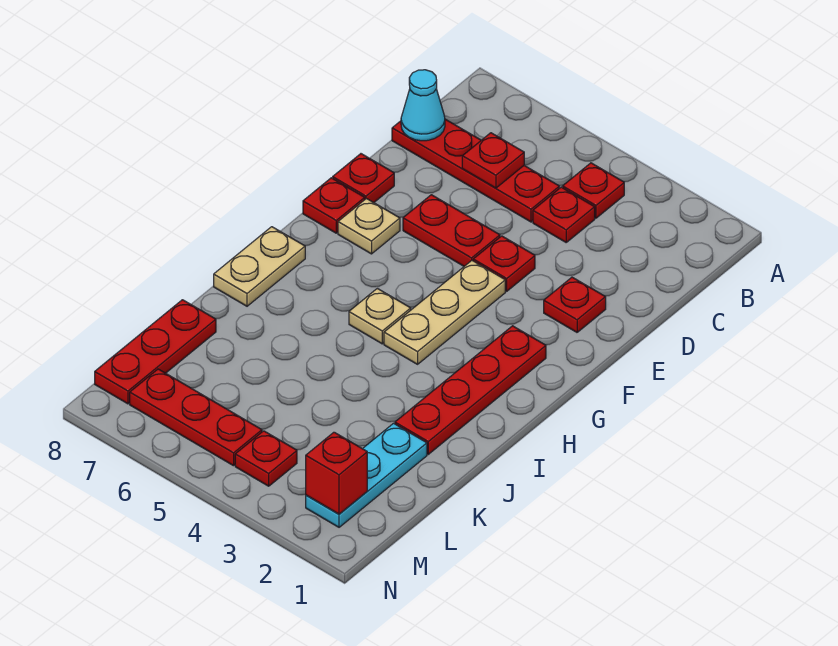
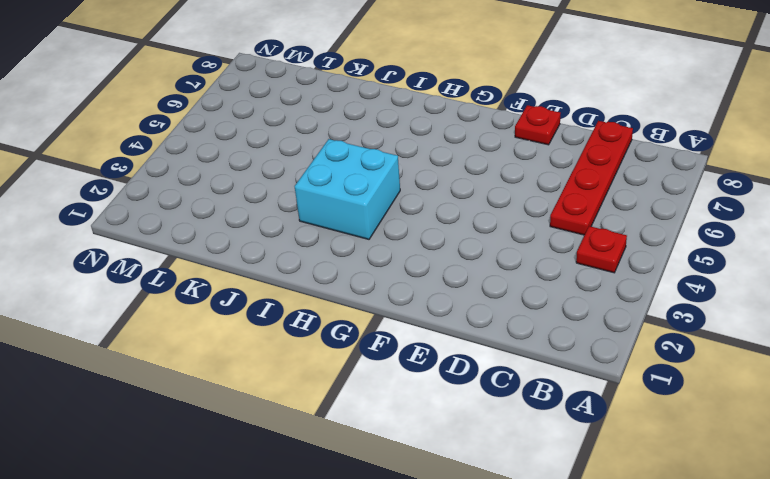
cyan 2x2 brick [295,139,400,239] -> tan 1x3 plate [384,261,505,364]
none -> red 1x1 plate [533,187,595,242]
none -> red 1x1 plate [544,277,606,332]
none -> red 1x1 plate [473,236,535,291]

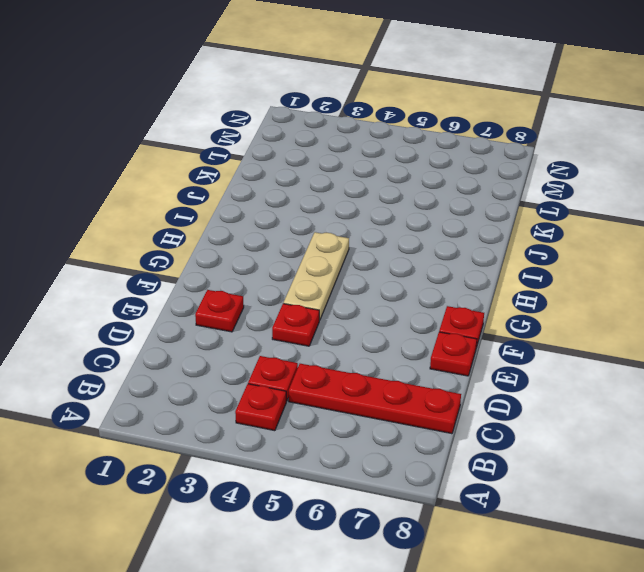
none -> red 1x2 plate [403,195,500,266]
none -> tan 1x1 plate [338,199,400,254]
none -> red 1x4 plate [395,326,546,454]

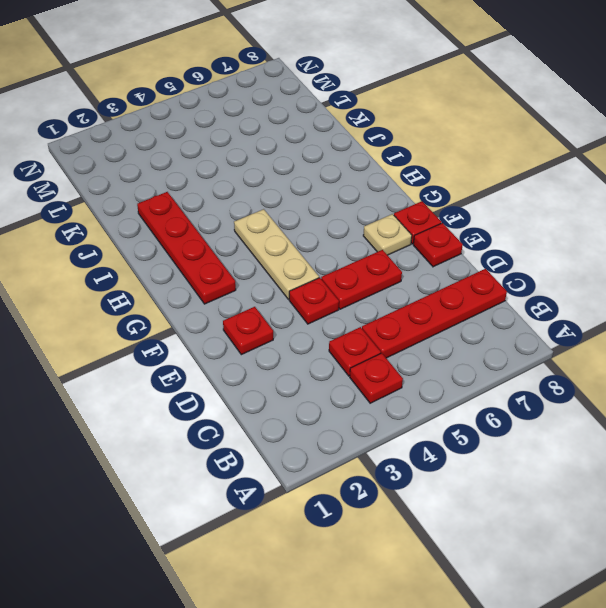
none -> tan 1x1 plate [349,288,411,344]
none -> tan 1x2 plate [214,227,305,306]
none -> cyan 1x3 plate [306,423,427,527]

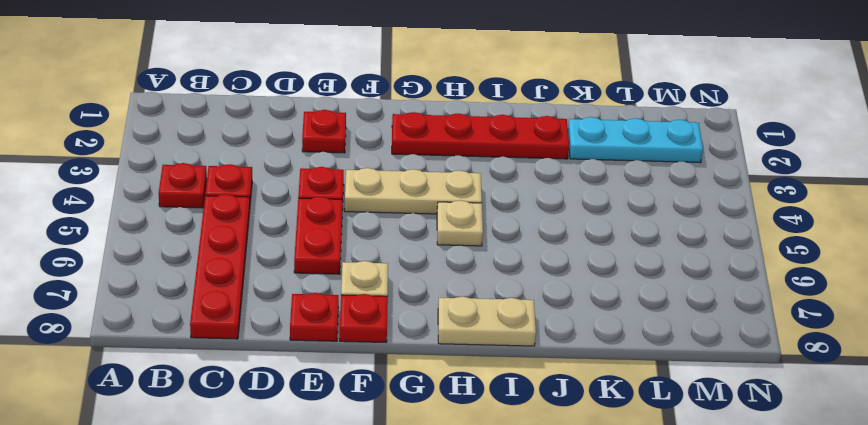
none -> red 1x3 plate [95,300,216,404]
none -> red 1x1 plate [235,431,297,486]
none -> red 1x3 plate [130,369,262,466]

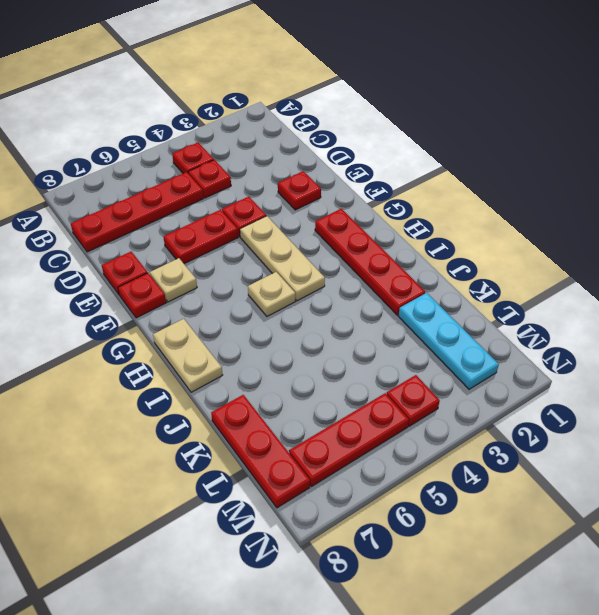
none -> red 1x1 plate [462,133,524,188]
none -> cyan 1x1 cone [401,70,445,141]
none -> red 1x1 brick [306,432,367,514]

